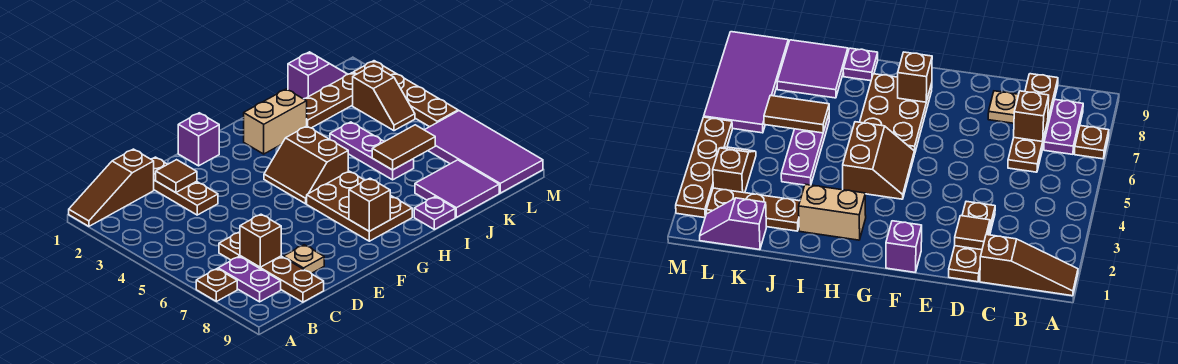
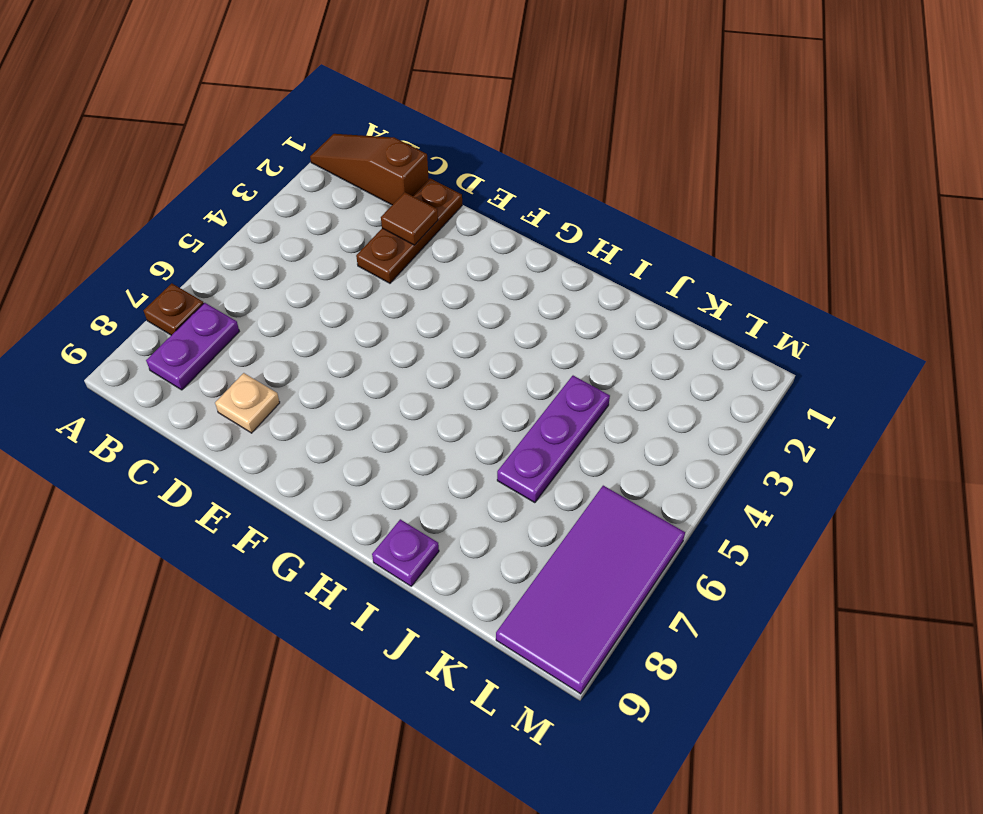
none -> brown 1x4 plate [219,232,324,302]
none -> purple 1x1 brick [178,113,219,166]
none -> brown 2x2 slope [264,126,348,204]

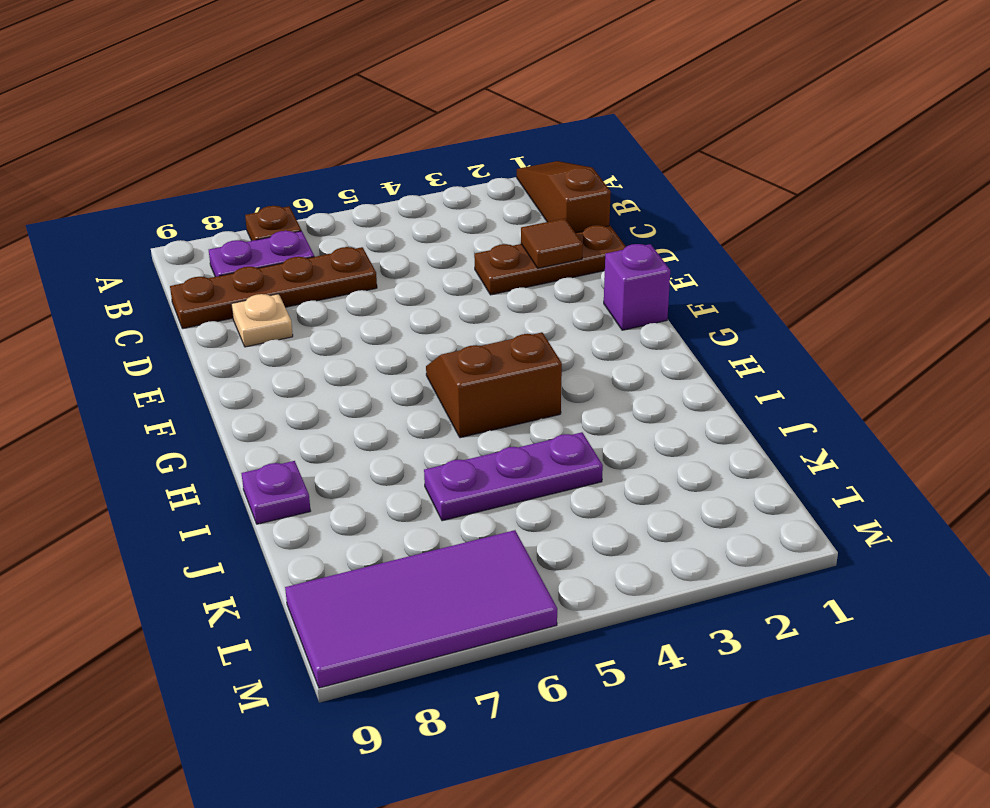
none -> brown 2x3 plate [307,171,412,241]
none -> tan 1x2 brick [244,89,307,154]
none -> brown 1x3 plate [304,73,356,128]

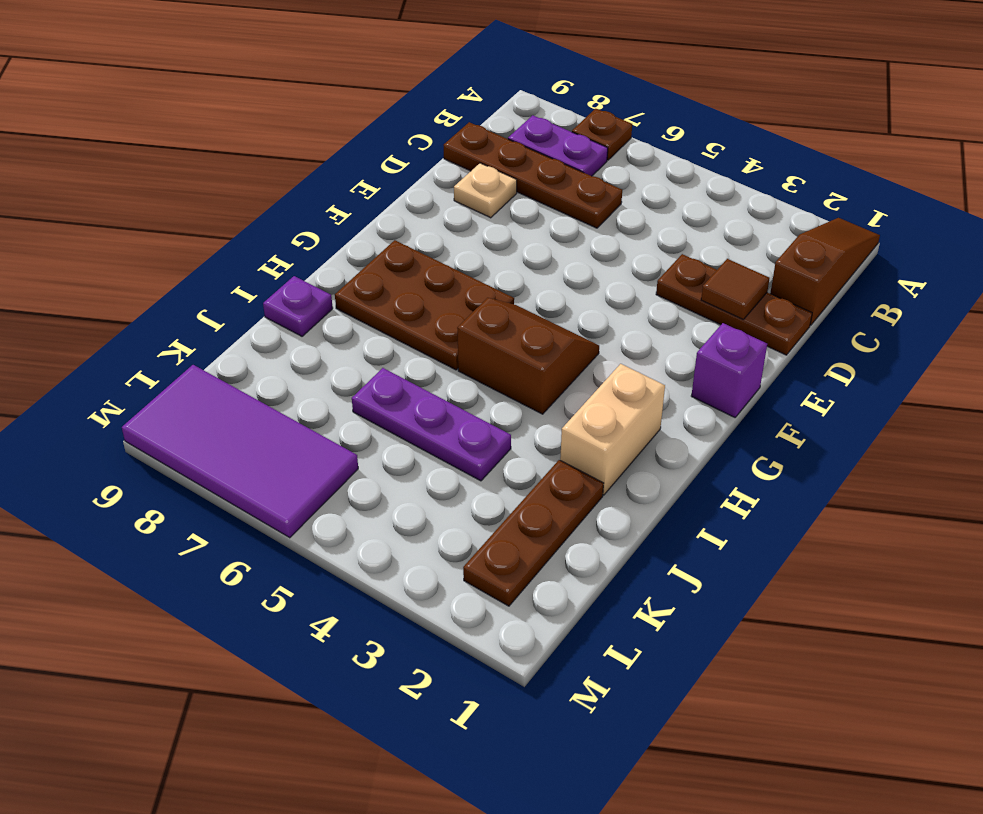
none -> purple 2x2 tile [415,160,499,217]
none -> purple 1x2 slope [288,52,348,99]
none -> brown 1x2 slope [353,65,415,131]

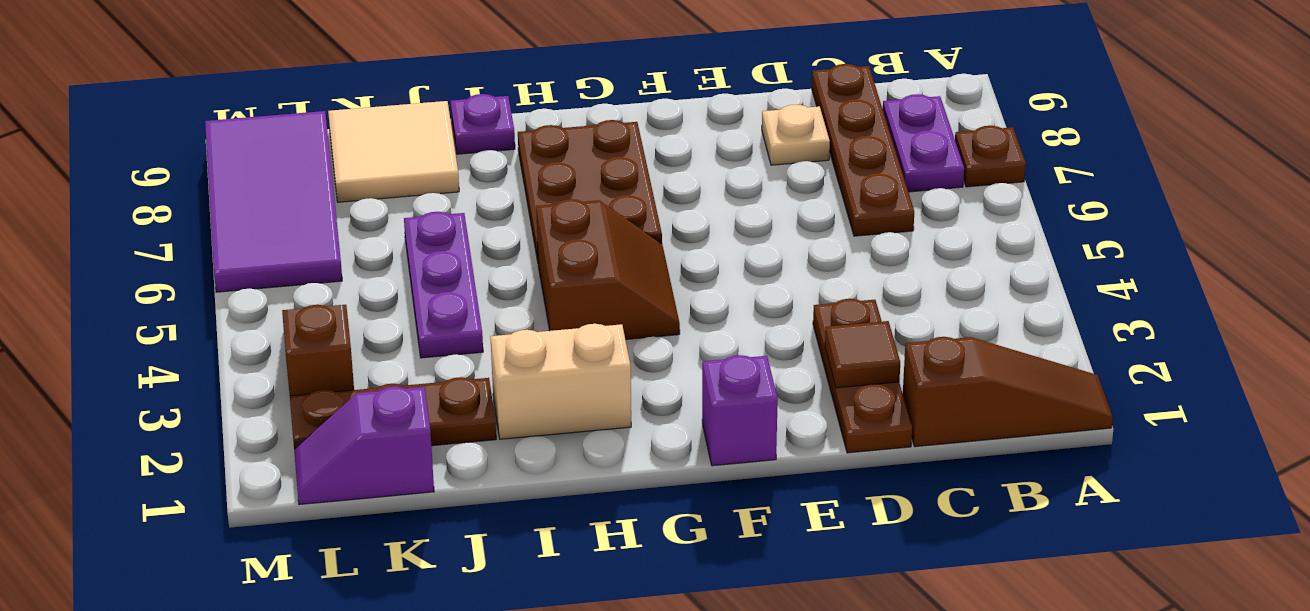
tan 2x2 tile [328,101,459,202] -> purple 2x2 tile [415,160,499,217]
none -> brown 1x4 plate [353,61,458,127]
none -> brown 1x1 brick [240,214,281,267]
none -> brown 1x1 brick [349,178,390,231]

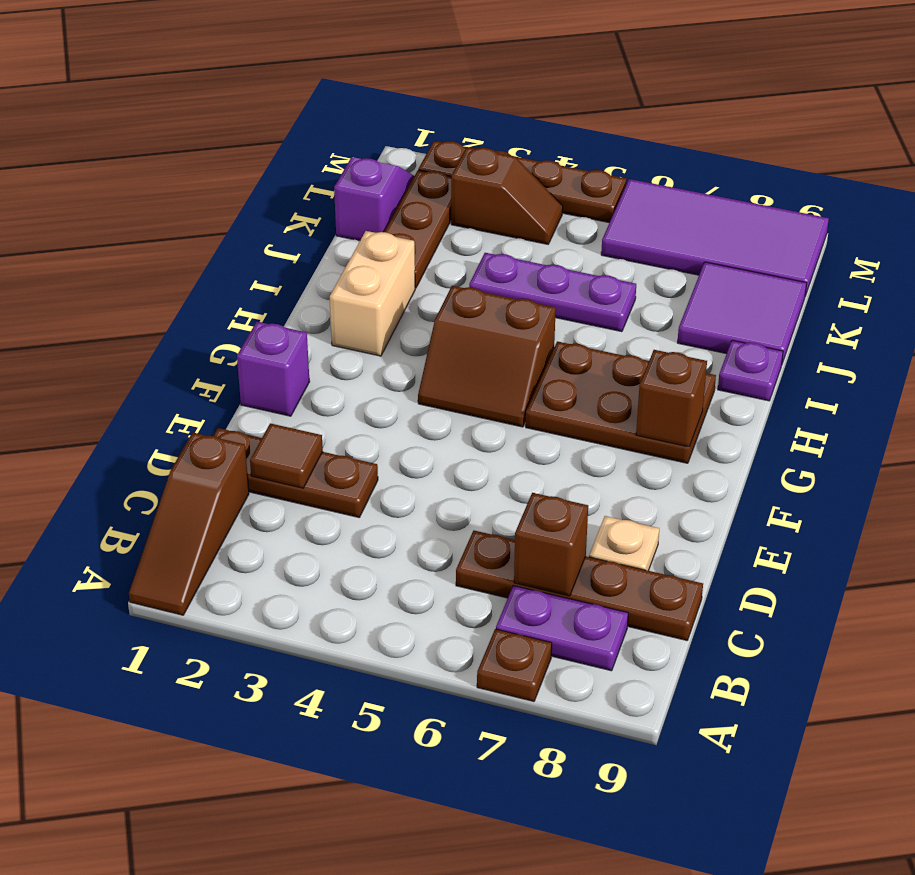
none -> brown 1x2 tile [372,125,435,170]

